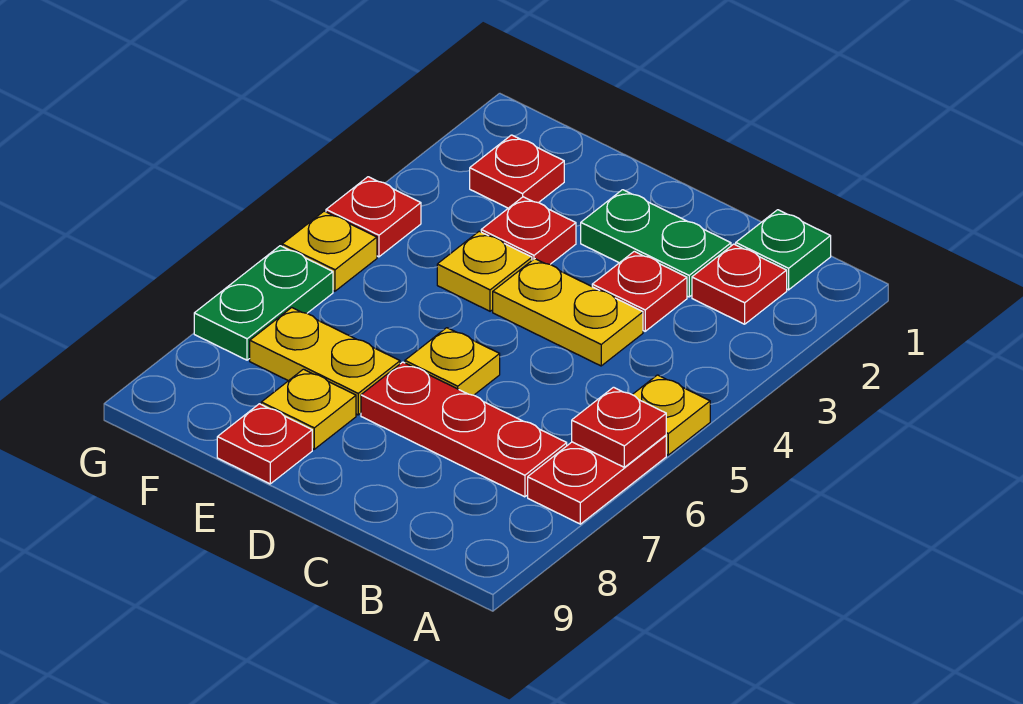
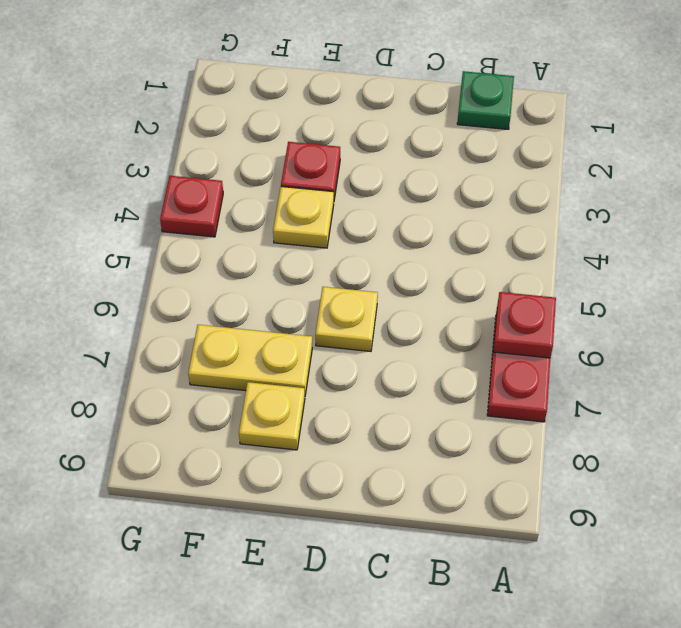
none -> yellow 1x1 plate [632,375,710,455]
none -> red 1x1 plate [692,244,787,324]
none -> red 1x3 plate [361,362,567,497]

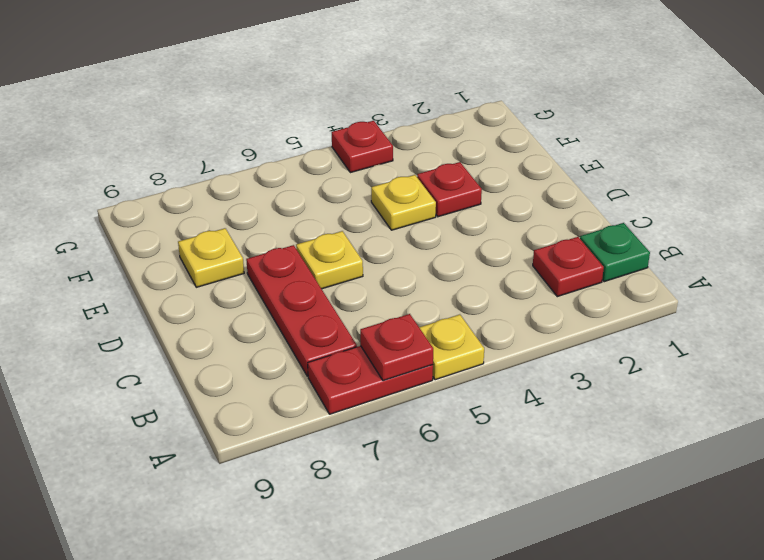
none -> green 1x2 plate [581,190,731,297]
none -> red 1x1 plate [592,251,687,331]
none -> yellow 1x2 plate [493,259,643,366]

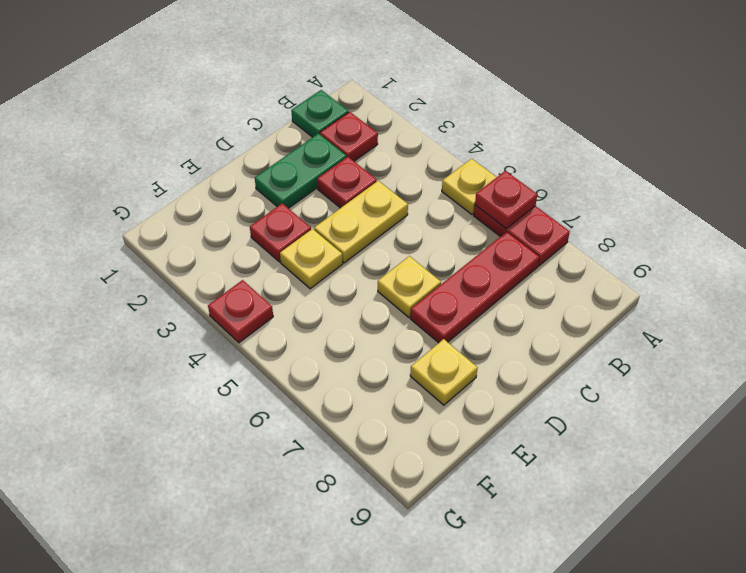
none -> yellow 1x2 plate [250,308,400,415]
none -> red 1x1 plate [217,404,312,484]
none -> red 1x1 plate [470,135,564,208]

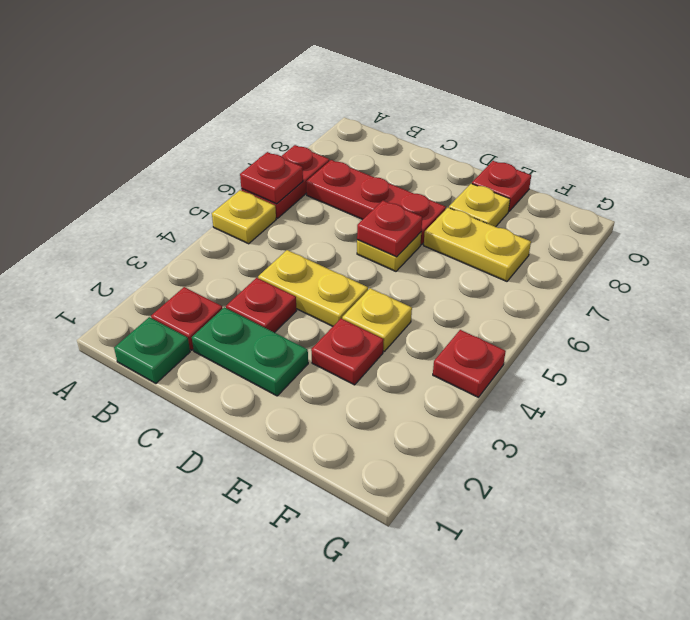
red 1x1 plate [357,201,422,257] -> red 1x1 plate moved to [470,135,564,208]
none -> yellow 1x1 plate [282,211,377,291]
none -> green 1x2 plate [194,246,333,360]

